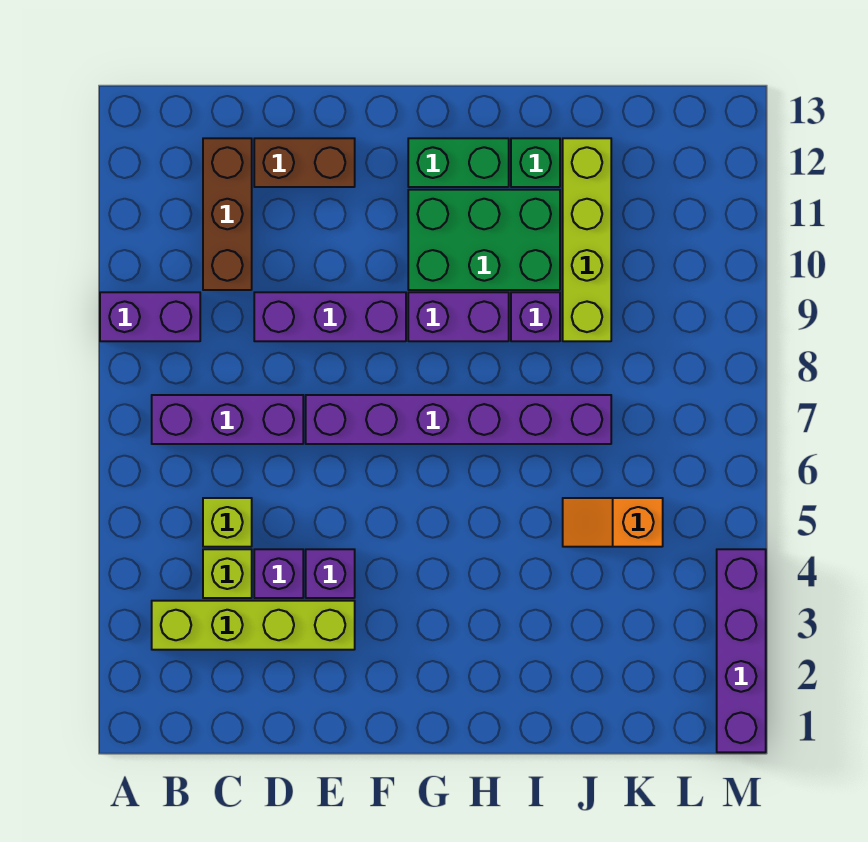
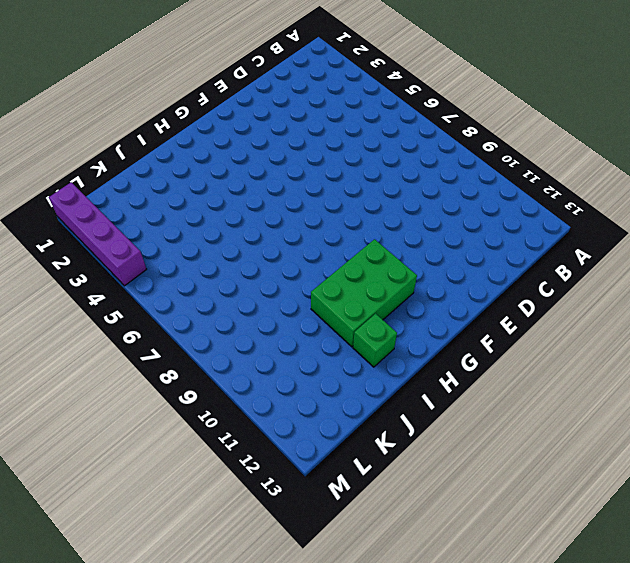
none -> purple 1x2 brick [100,292,200,341]
none -> lime 1x4 brick [152,601,355,650]
none -> purple 1x3 brick [152,395,303,444]

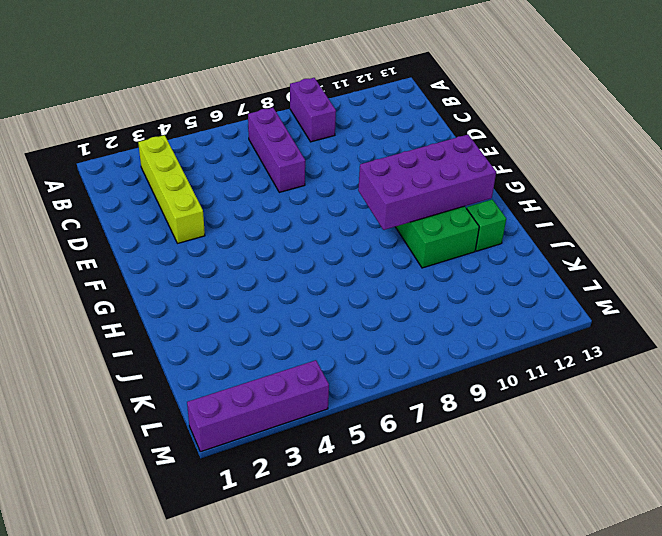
purple 2x4 brick [358,135,496,230] -> none
none -> lime 1x1 brick [203,549,252,598]
none -> lime 1x1 brick [203,498,252,547]
none -> brown 1x3 brick [203,138,252,290]

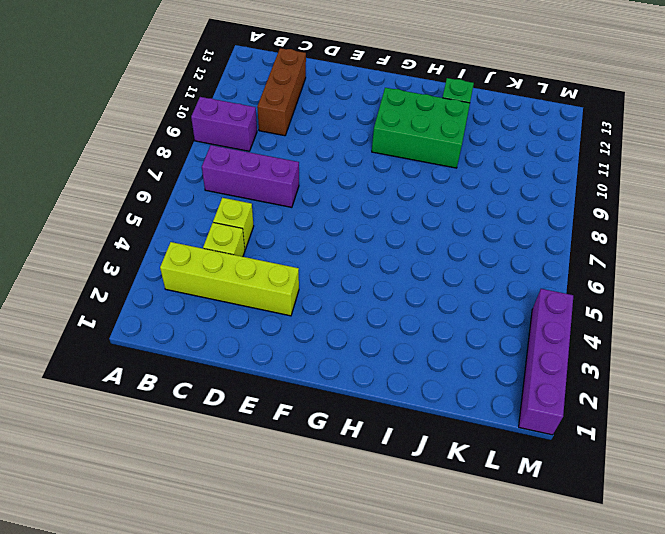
none -> purple 1x1 brick [254,549,303,598]
none -> purple 1x3 brick [254,292,406,341]
none -> brown 1x2 brick [254,138,355,187]

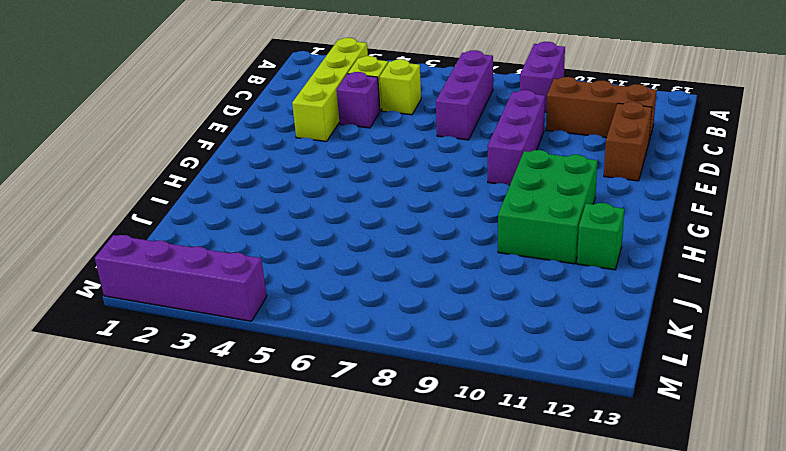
none -> purple 1x1 brick [306,549,355,598]
none -> purple 1x6 brick [306,395,611,444]
none -> purple 1x2 brick [408,292,509,341]

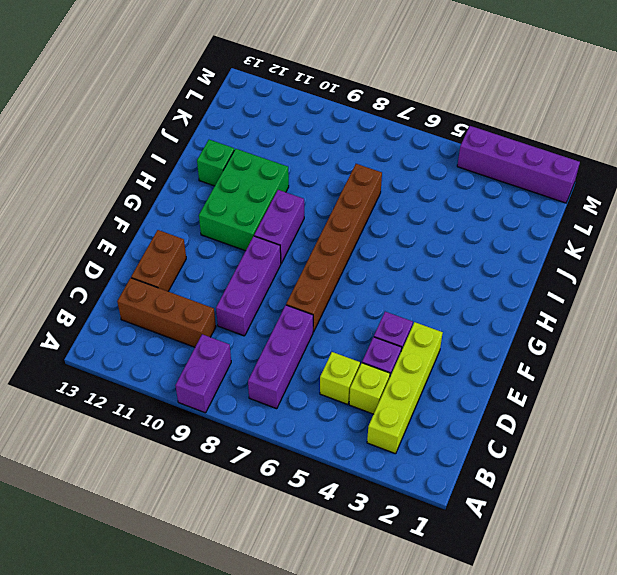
brown 1x6 brick [286,164,382,332] -> purple 1x6 brick [306,395,611,444]
none -> green 1x2 brick [408,138,509,187]
none -> purple 1x1 brick [511,292,560,341]
none -> orange 1x2 slope [563,498,663,547]

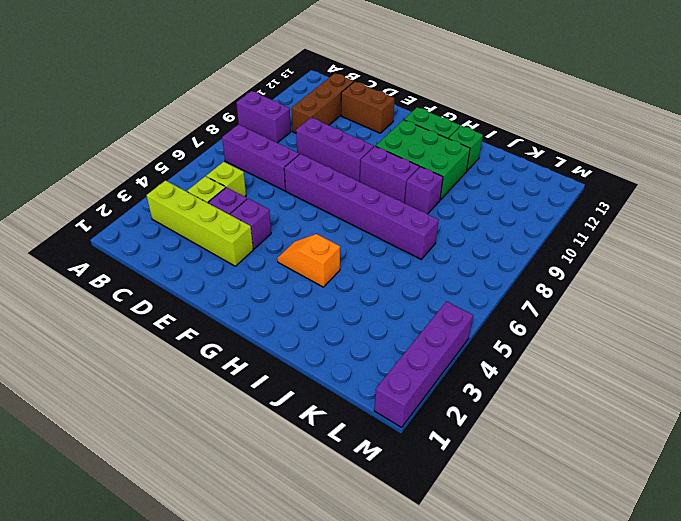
orange 1x2 slope [277,234,340,287] -> orange 1x2 slope moved to [563,498,663,547]
none -> lime 1x4 brick [563,138,611,341]

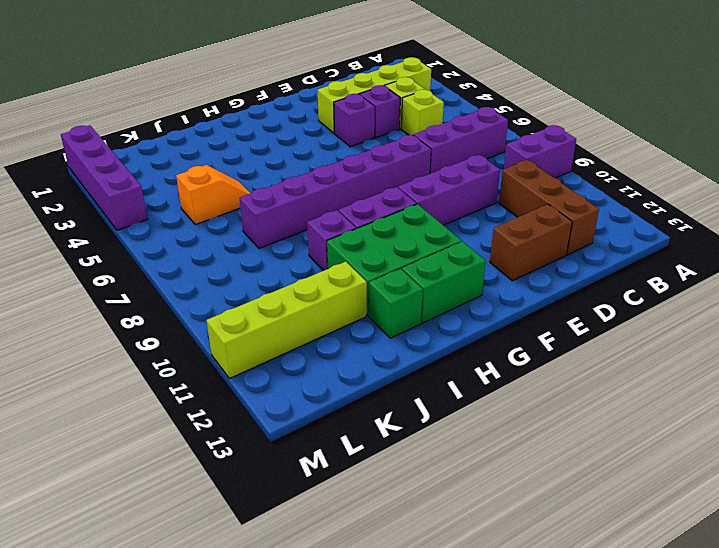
lime 1x4 brick [206,262,367,379] -> lime 1x4 brick turned to [563,138,611,341]

